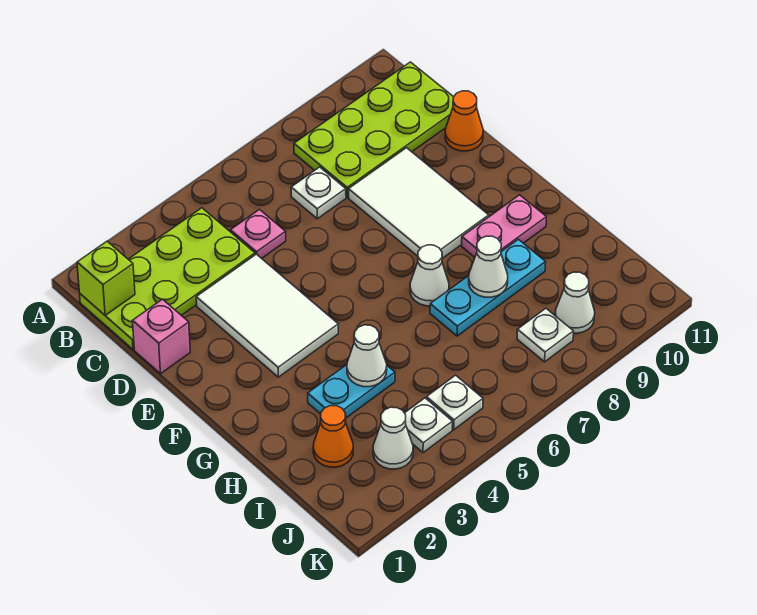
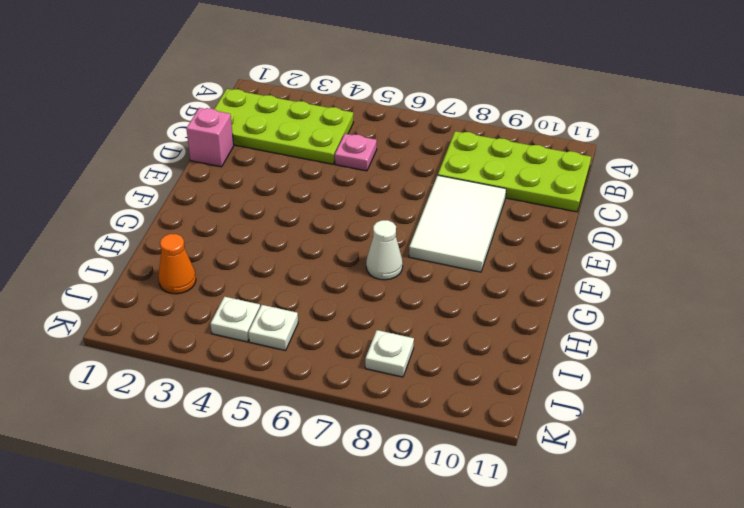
none -> white 1x1 plate [291,167,346,219]
none -> white 2x3 tile [196,254,338,377]
none -> orange 1x1 cone [445,91,483,151]

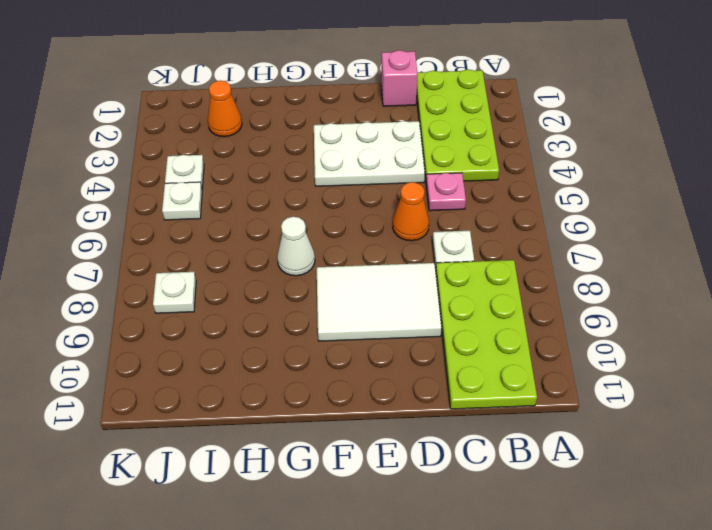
white 2x3 plate [314,121,425,186] -> white 2x3 tile [196,254,338,377]
orange 1x1 cone [393,182,429,241] -> orange 1x1 cone moved to [445,91,483,151]
none -> pink 1x2 plate [462,195,546,257]
none -> cyan 1x2 plate [308,365,395,418]
none -> cyan 1x3 plate [430,239,545,336]

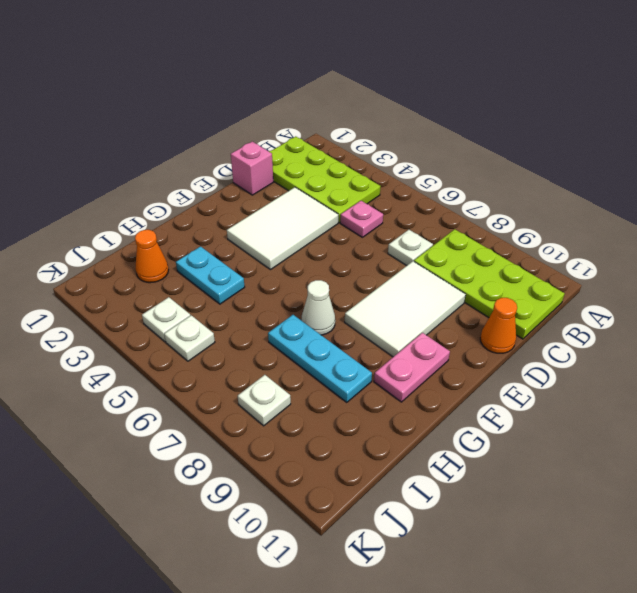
pink 1x2 plate [374,333,450,402] -> pink 1x2 plate turned to [462,195,546,257]
none -> white 1x1 cone [373,407,413,469]
none -> white 1x1 cone [555,272,595,333]
none -> lime 1x1 brick [77,241,135,315]

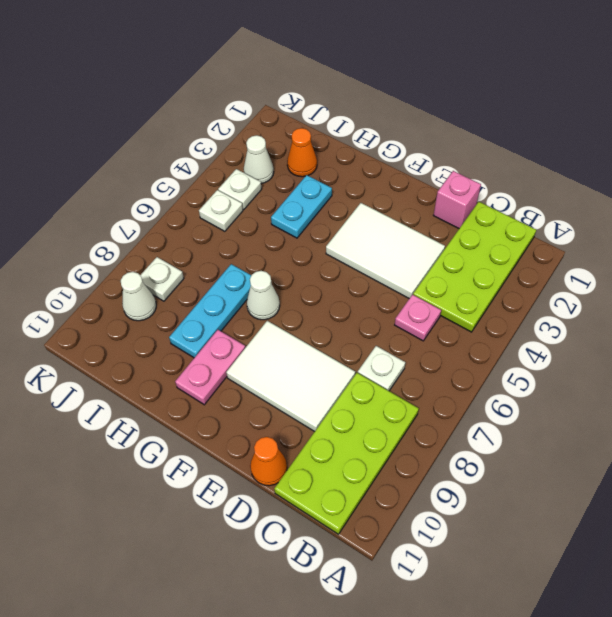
none -> lime 1x1 brick [77,241,135,315]
none -> white 1x1 cone [347,325,387,387]
none -> white 1x1 cone [469,236,508,297]

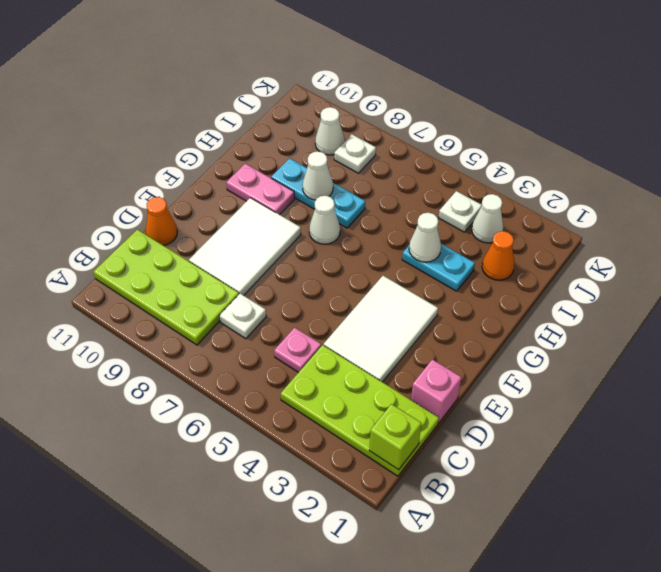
none -> white 1x1 plate [426,375,483,430]

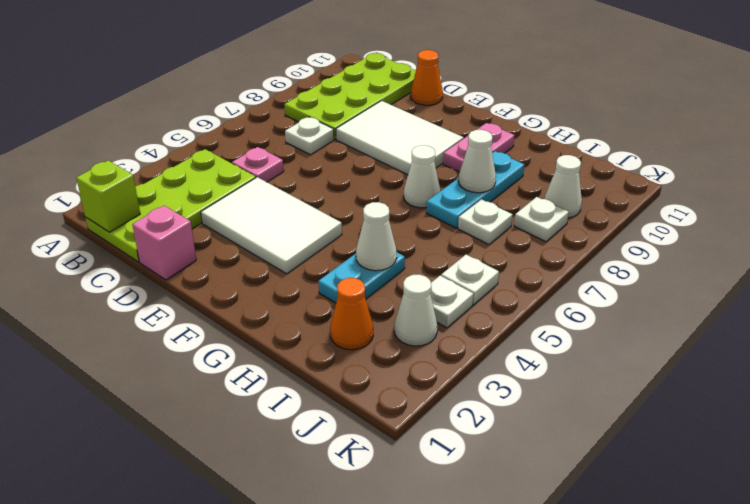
white 1x1 plate [458,199,513,245] -> none

